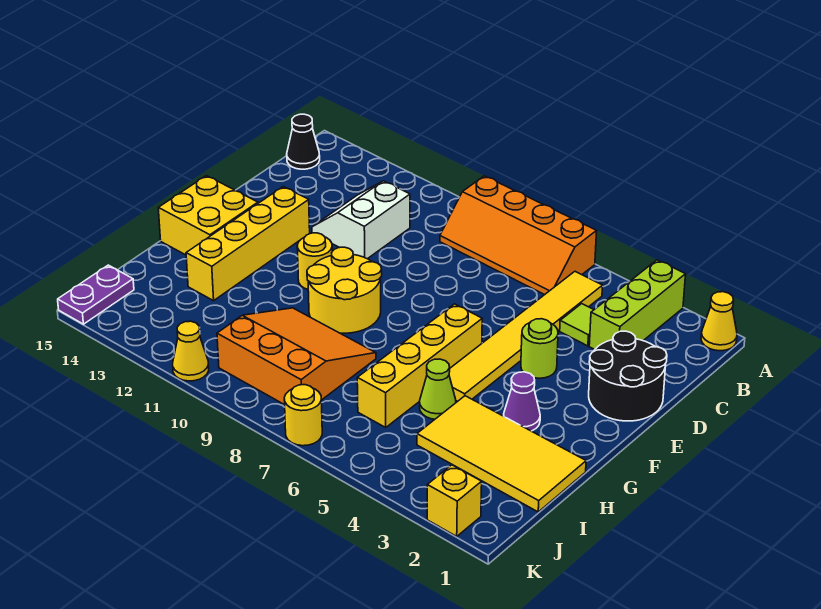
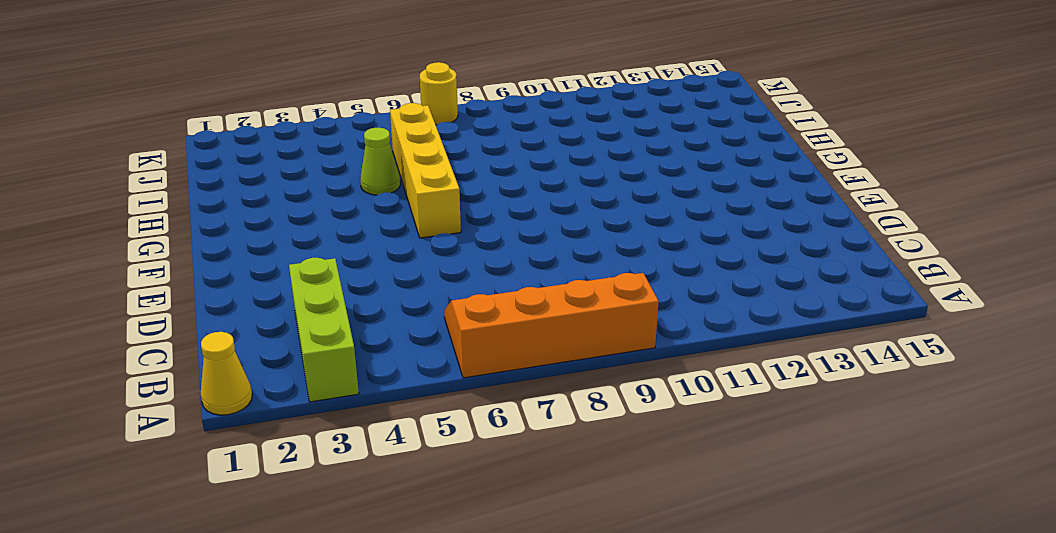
none -> yellow 1x6 tile [449,272,603,401]
none -> black 1x1 cone [287,114,320,169]
none -> lime 1x1 tile [560,304,594,346]

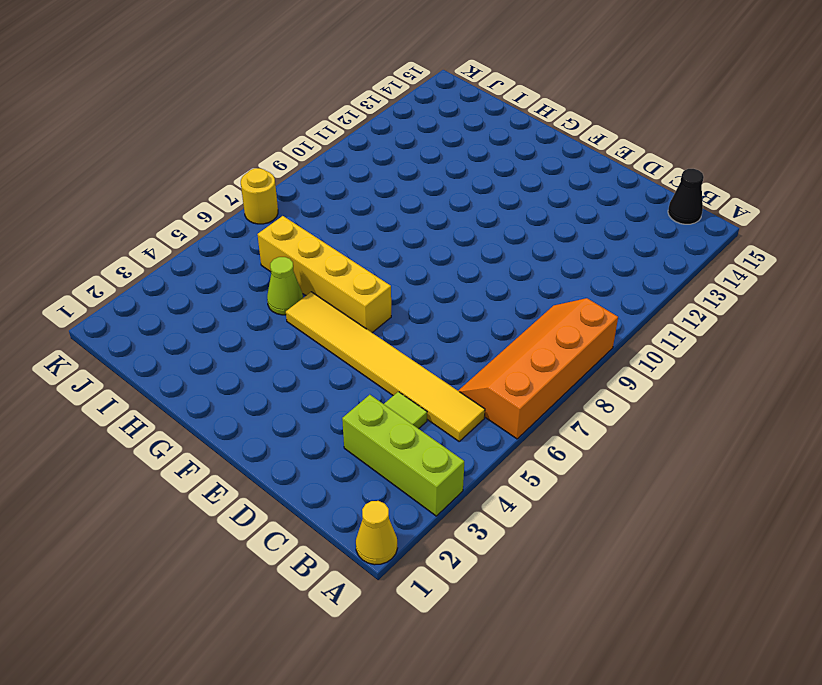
none -> white 2x2 slope [312,181,410,259]
none -> black 2x2 round brick [589,331,667,421]
none -> lime 1x1 round brick [521,319,558,378]

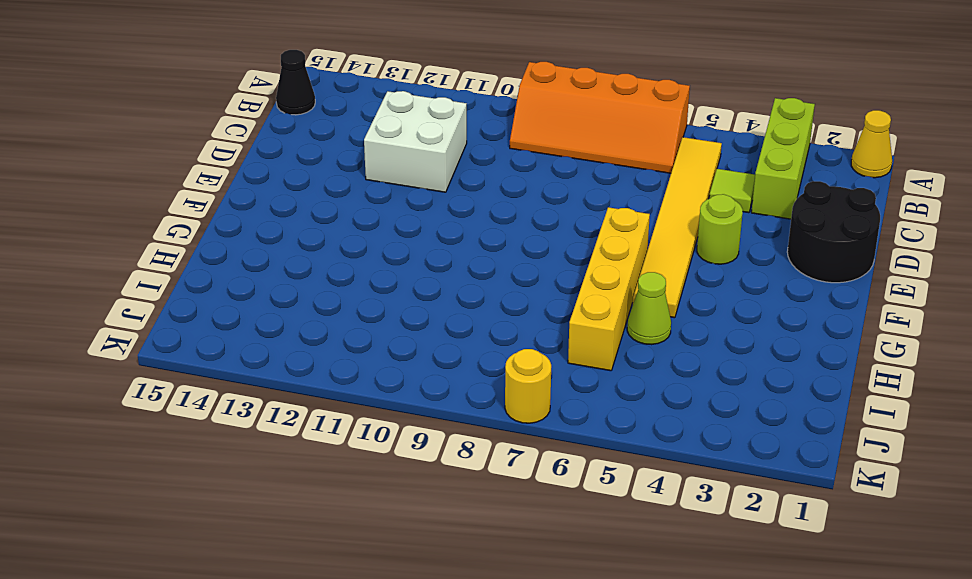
white 2x2 brick [364,91,467,192] -> white 2x2 slope [312,181,410,259]
none -> yellow 1x4 brick [186,187,310,301]
none -> yellow 2x2 round brick [307,247,382,333]
none -> yellow 1x1 round brick [297,233,332,289]

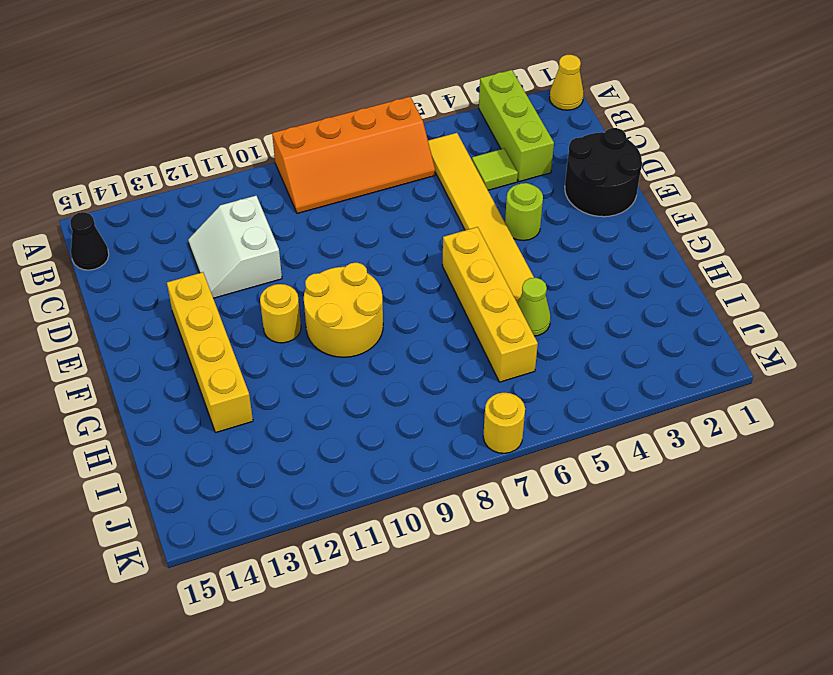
none -> yellow 2x2 brick [158,176,258,255]
none -> purple 1x1 cone [504,372,540,431]
none -> yellow 2x4 tile [417,396,586,512]

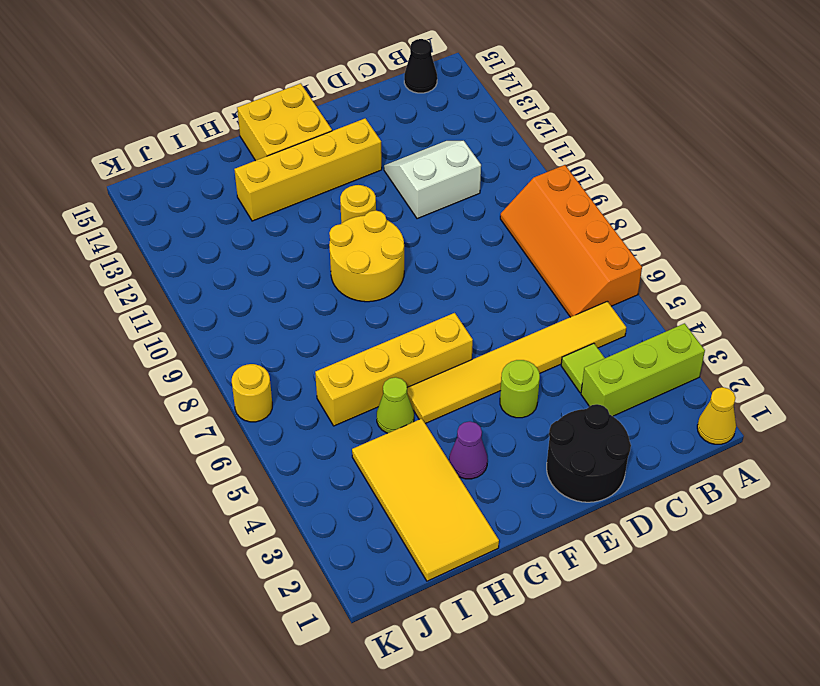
none -> orange 3x3 slope [217,308,376,405]
none -> purple 1x2 plate [58,265,134,324]
none -> yellow 1x1 brick [427,465,482,536]

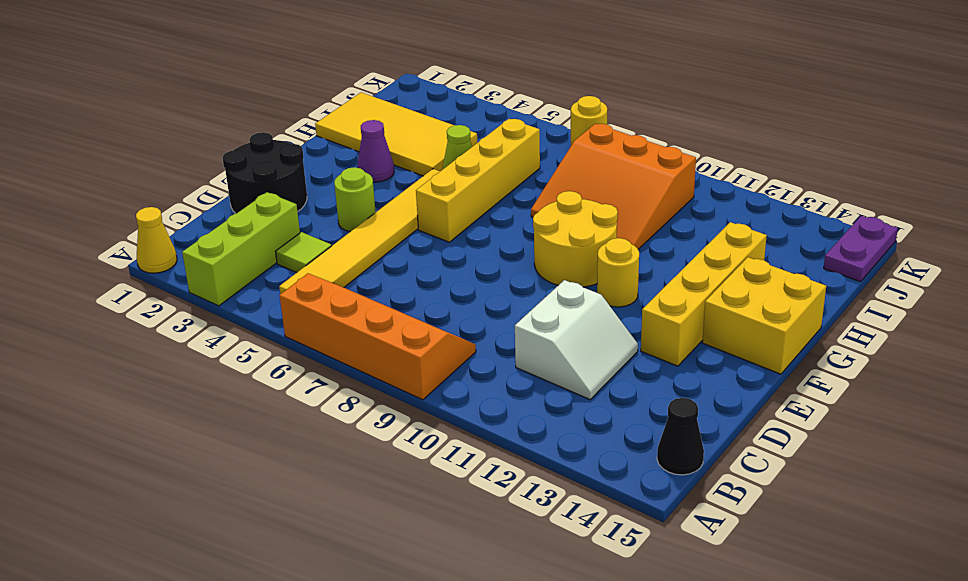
none -> yellow 1x1 brick [427,465,482,536]
none -> yellow 1x1 cone [173,321,209,381]

